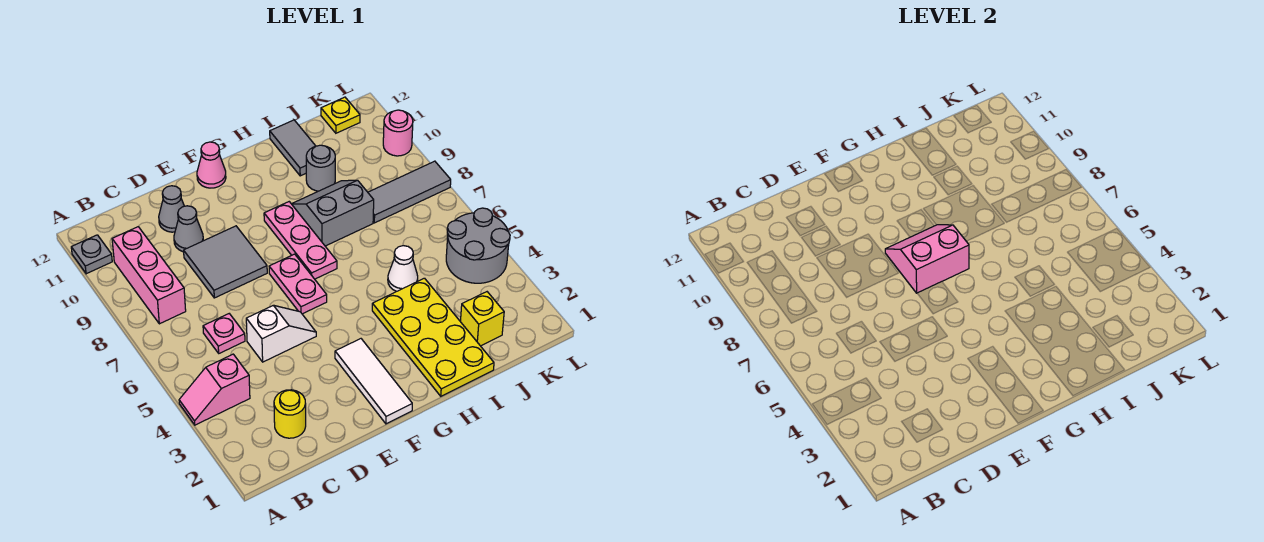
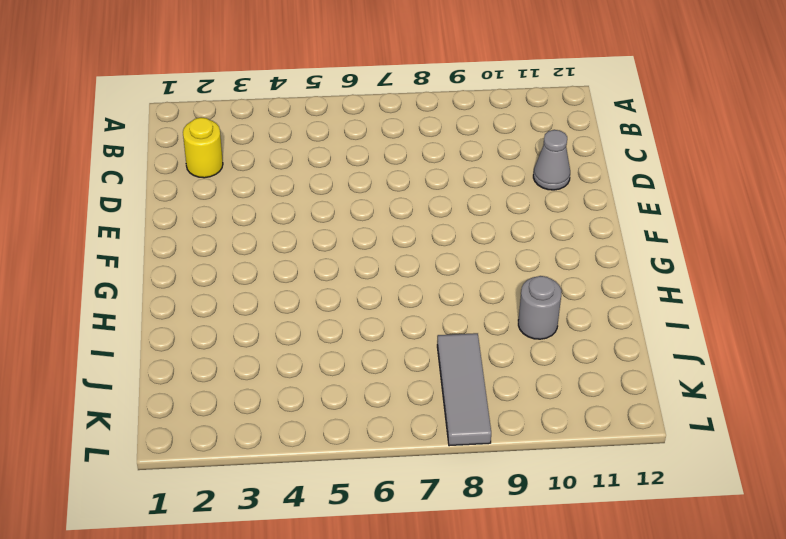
none -> pink 1x2 slope [179,354,250,425]
none -> grey 1x1 plate [71,235,112,274]
none -> pink 1x3 brick [112,227,186,324]

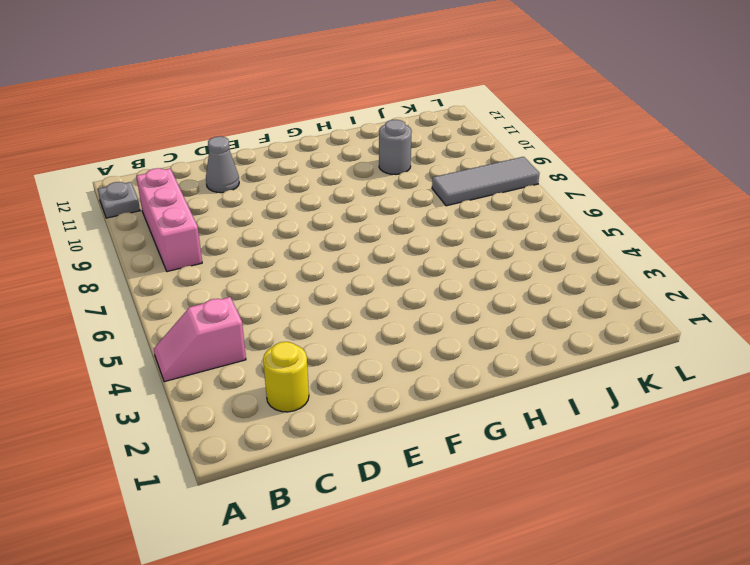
none -> pink 1x1 plate [203,314,245,353]
none -> white 1x2 slope [246,305,316,362]
none -> grey 2x2 tile [184,226,267,298]

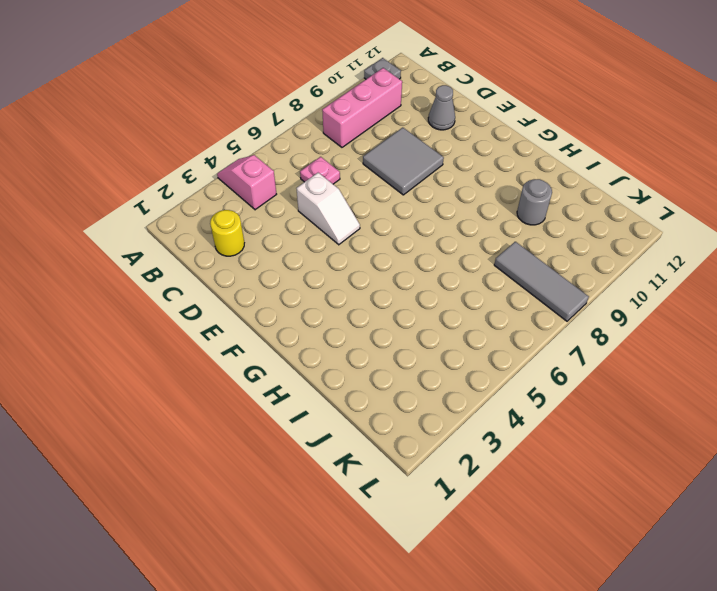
none -> grey 1x1 cone [174,206,203,252]
none -> white 1x3 tile [335,339,412,424]
none -> pink 1x2 plate [269,254,327,314]

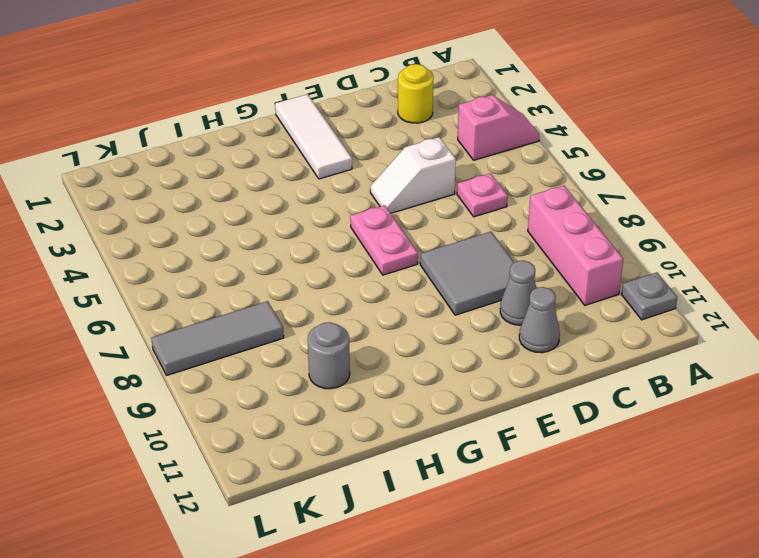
none -> pink 1x1 cone [197,142,226,188]
none -> pink 1x3 plate [264,202,337,279]
none -> yellow 2x4 plate [372,278,494,396]

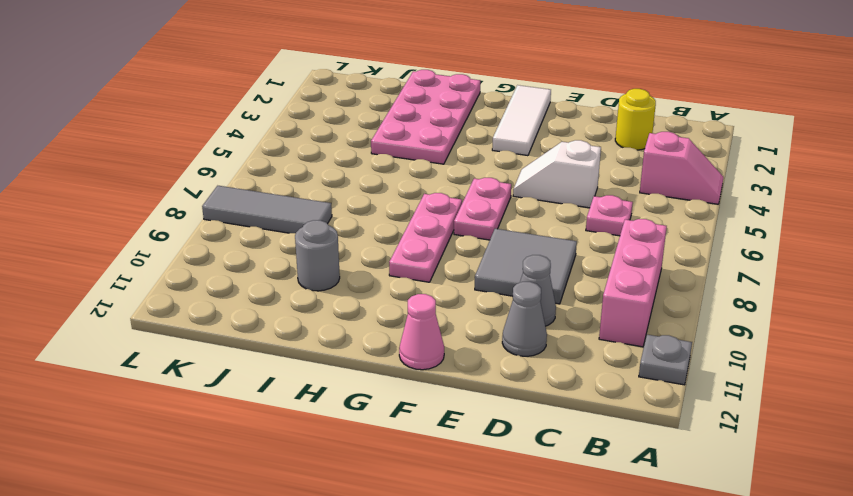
pink 2x4 plate [371,70,480,164] -> yellow 2x4 plate [372,278,494,396]
none -> grey 2x2 slope [292,180,374,246]
none -> white 1x1 cone [388,246,418,291]
none -> grey 1x2 tile [270,120,316,176]

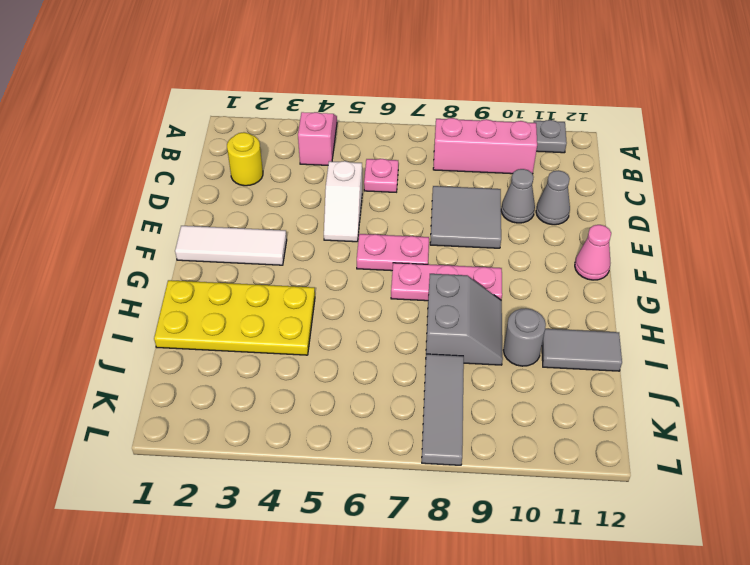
none -> white 1x1 cone [388,246,418,291]
none -> yellow 1x1 brick [460,292,504,346]
none -> grey 2x2 round brick [446,208,510,283]

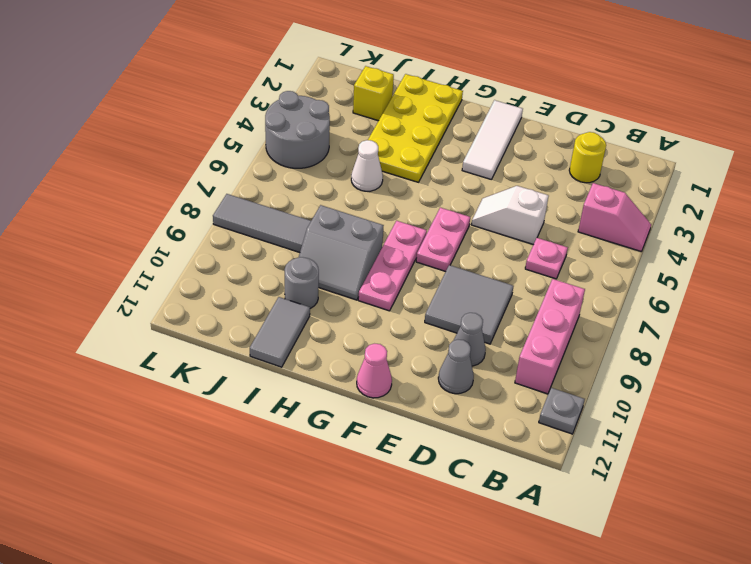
none -> yellow 1x1 plate [321,97,360,133]
none -> pink 1x1 round brick [383,110,413,156]
none -> pink 2x2 slope [885,225,969,293]

